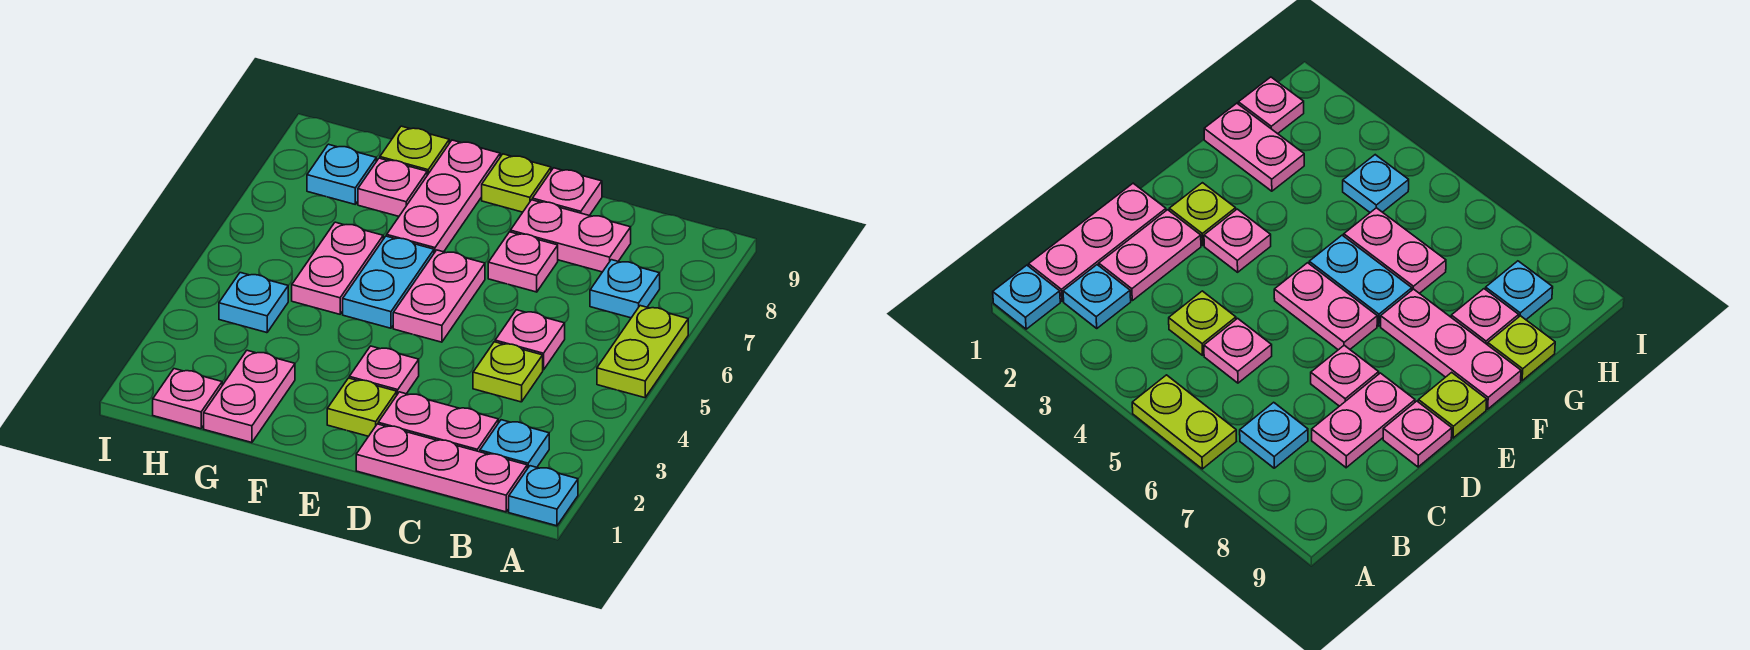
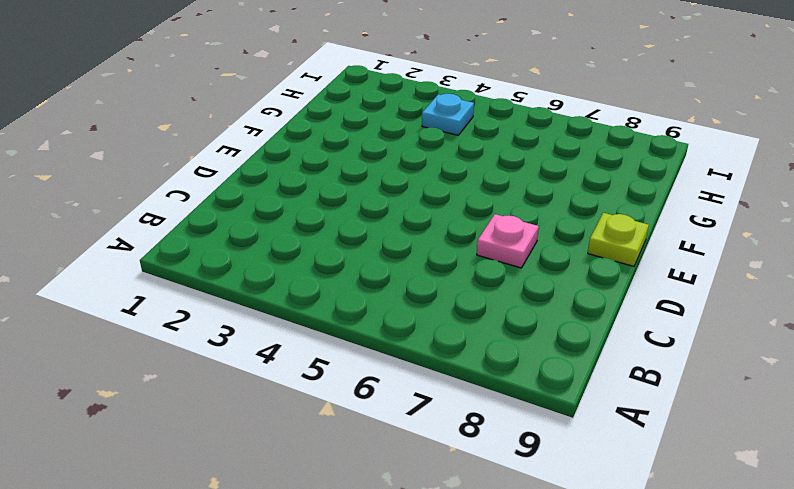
none -> cyan 1x1 plate [509,466,578,526]
none -> lime 1x2 plate [597,306,688,398]
none -> pink 1x3 plate [356,424,527,512]

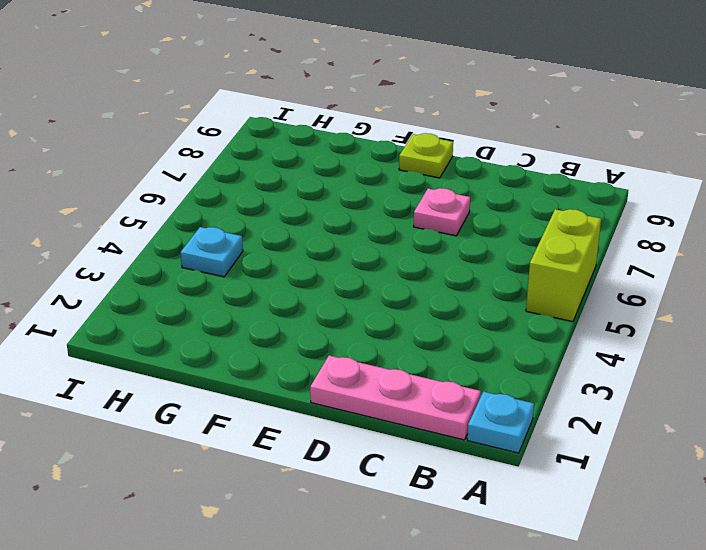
lime 1x2 brick [526,209,601,322] -> lime 1x2 plate [597,306,688,398]
none -> cyan 1x1 plate [480,420,549,469]
none -> cyan 1x1 plate [590,260,660,318]
none -> pink 1x2 plate [378,392,498,452]

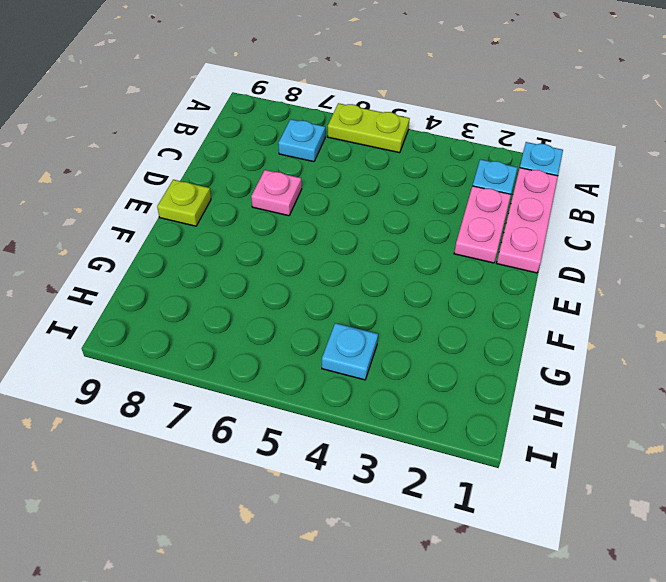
none -> lime 1x1 plate [473,342,543,402]
none -> pink 1x1 plate [495,310,565,370]
none -> pink 1x2 plate [510,200,631,272]

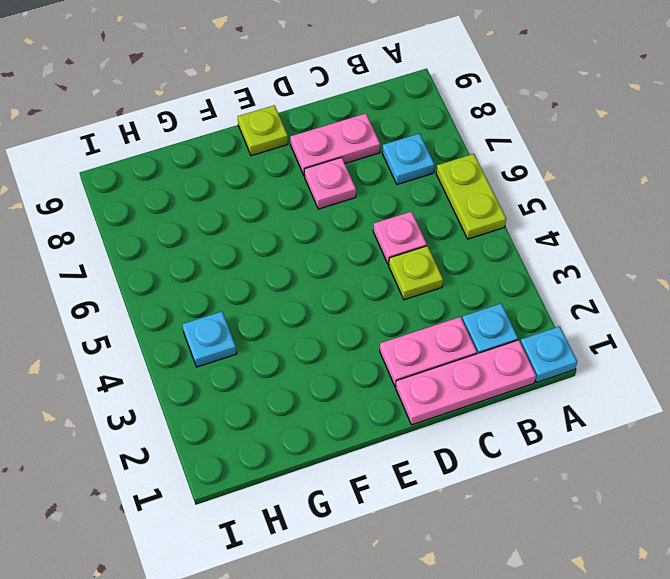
none -> pink 1x1 plate [532,168,602,216]
none -> lime 1x1 plate [327,378,397,436]
none -> pink 1x1 plate [349,346,419,394]

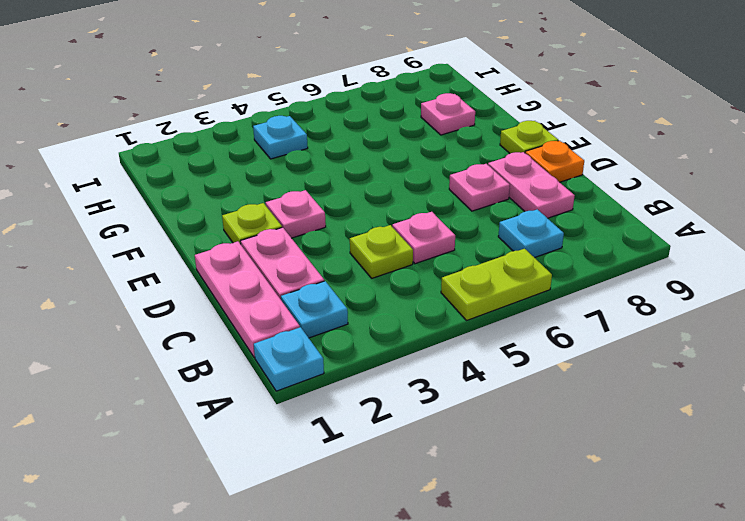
orange 1x1 plate [525,141,584,182] -> pink 1x1 plate [532,168,602,216]
none -> pink 1x2 plate [393,250,485,342]
none -> cyan 1x2 plate [343,236,434,328]
none -> pink 1x3 plate [387,140,500,253]

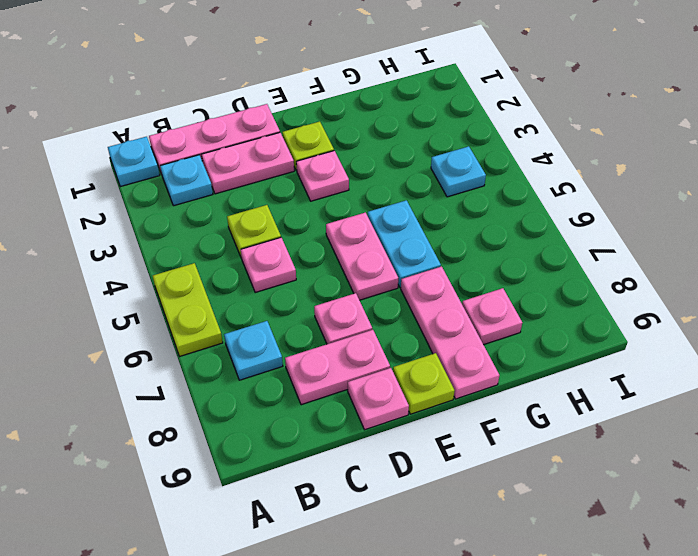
none -> pink 1x2 plate [204,350,295,443]
none -> pink 1x2 plate [292,222,383,314]
none -> lime 1x1 plate [380,126,449,175]

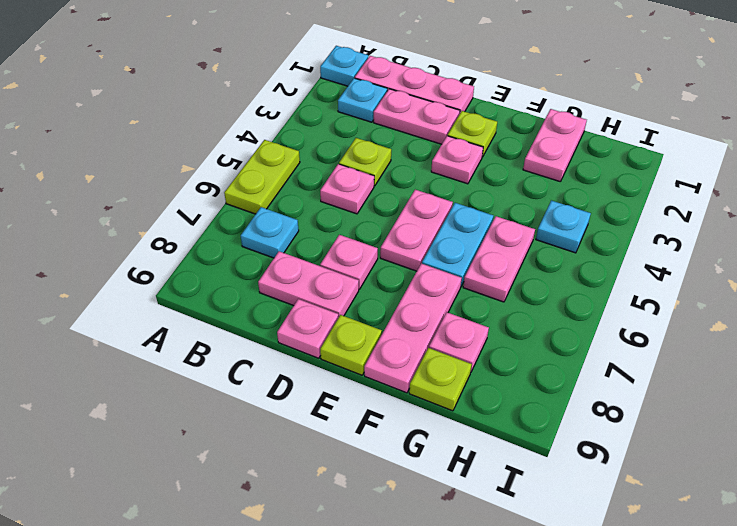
none -> pink 1x1 plate [153,369,222,429]
none -> cyan 1x1 plate [307,144,376,204]

